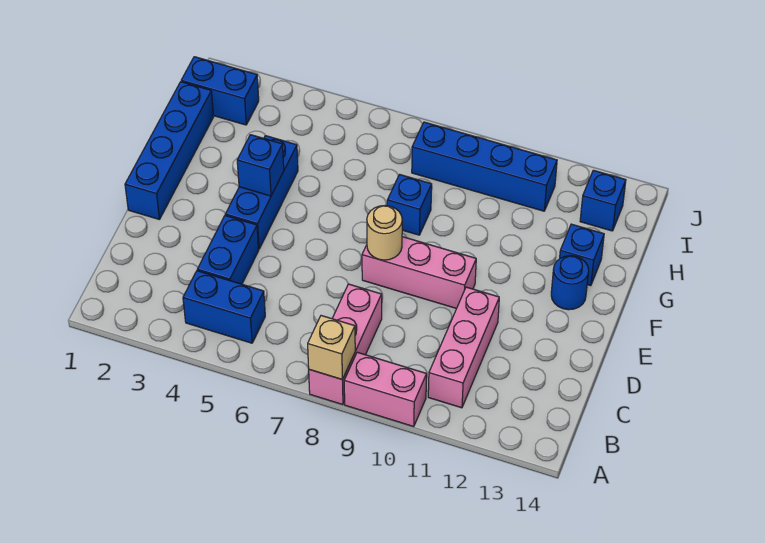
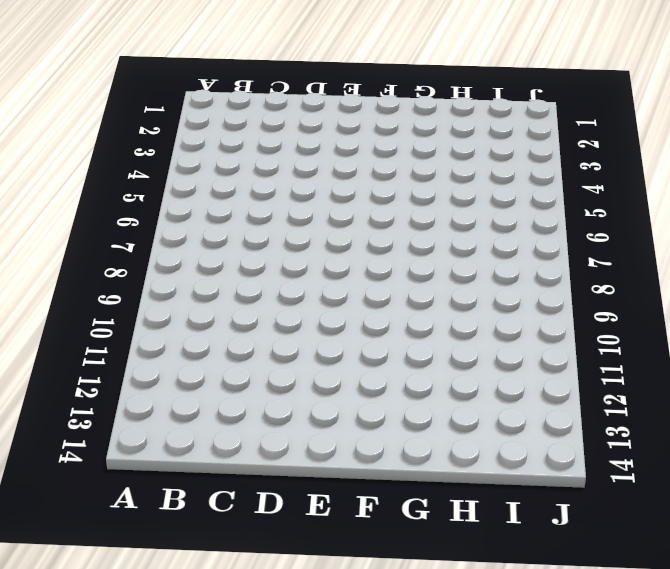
none -> pink 1x3 brick [309,284,382,405]
none -> pink 1x2 brick [344,352,427,427]
none -> blue 1x2 brick [183,271,265,343]

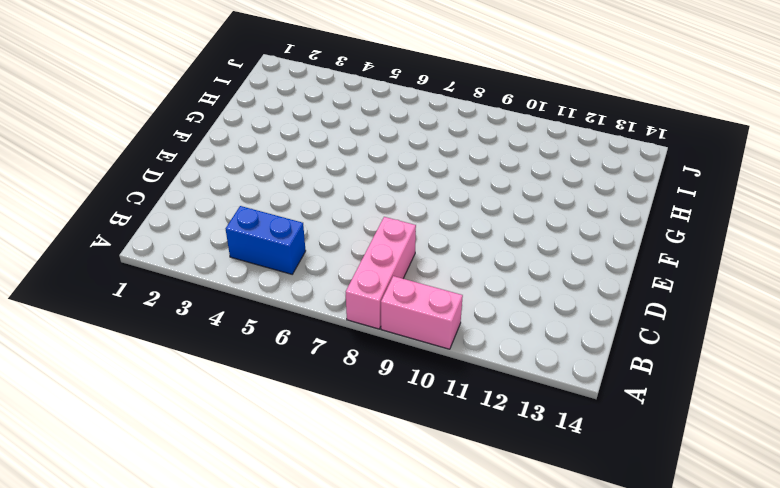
none -> pink 1x3 brick [428,287,499,408]
none -> blue 1x2 brick [197,215,259,284]
none -> blue 1x4 brick [125,82,214,220]

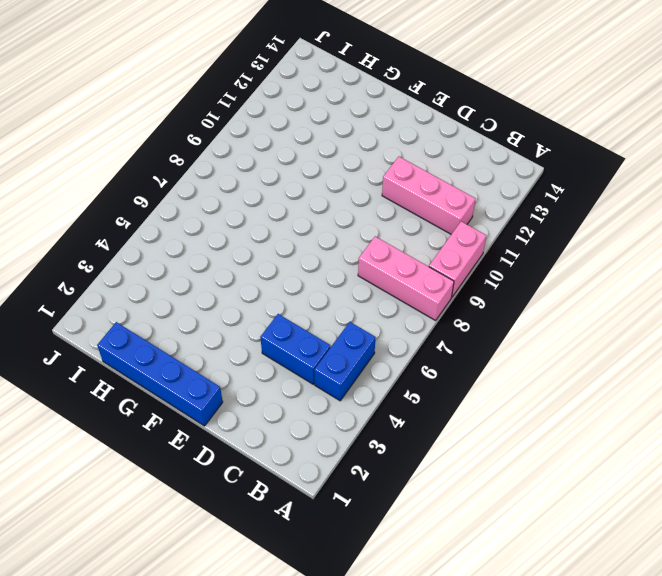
none -> blue 1x3 brick [225,136,298,249]
none -> pink 1x3 brick [362,237,476,308]
none -> blue 1x1 round brick [551,256,589,310]

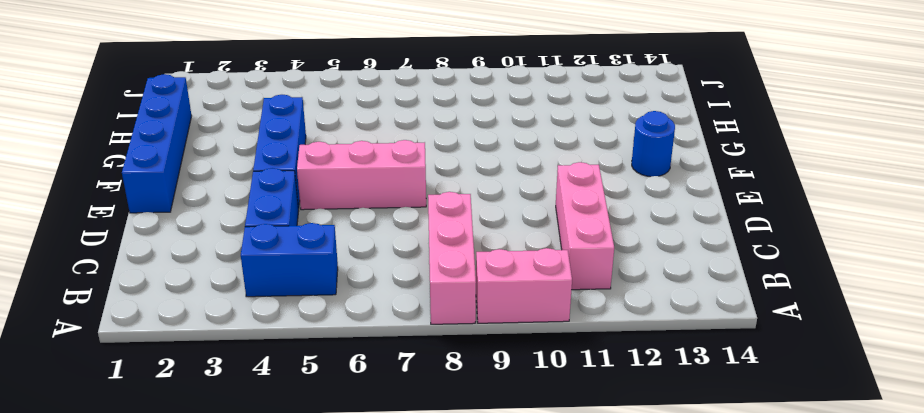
pink 1x3 brick [297,140,426,210] -> pink 1x3 brick moved to [362,237,476,308]
none -> blue 1x1 brick [387,174,432,235]
none -> blue 1x1 brick [560,224,604,286]
none -> blue 1x2 brick [181,57,259,125]

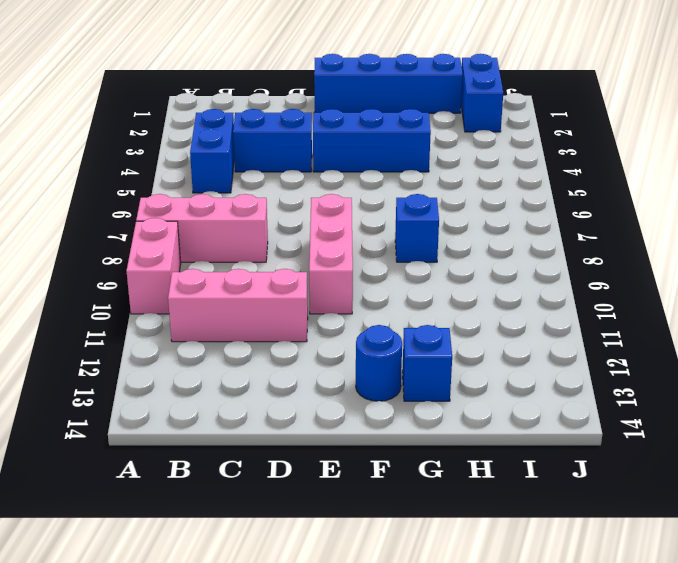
none -> blue 1x4 brick [412,122,557,211]
none -> blue 1x1 brick [580,170,626,231]
none -> tan 1x1 brick [308,316,355,379]

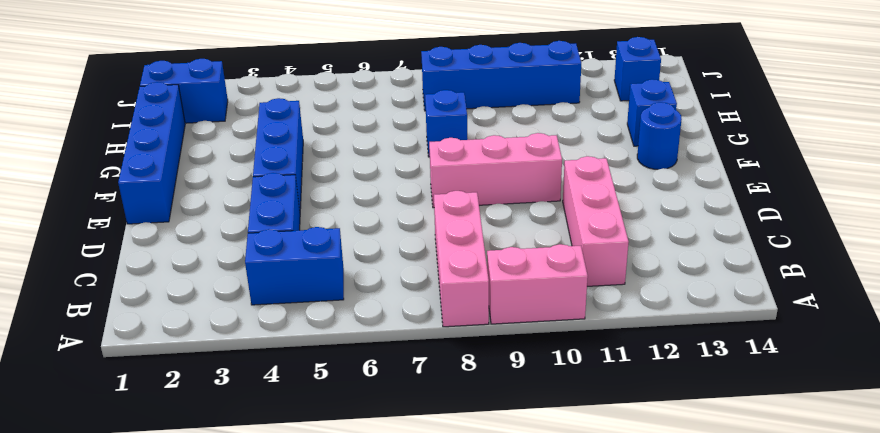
none -> tan 1x1 brick [308,316,355,379]
none -> tan 1x1 round brick [367,206,402,260]
none -> blue 1x1 brick [237,135,284,196]

